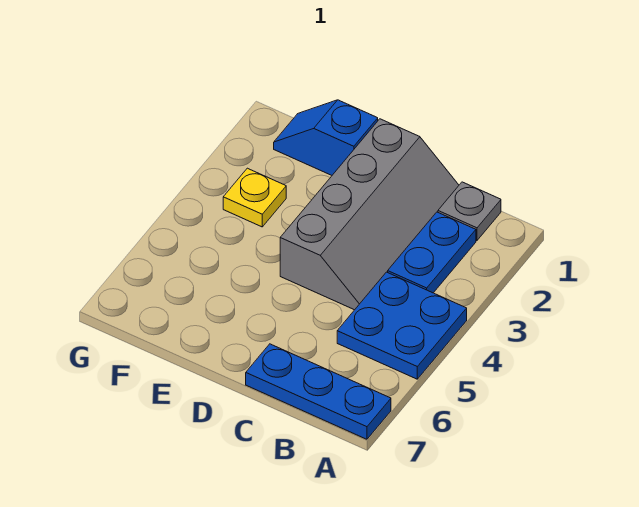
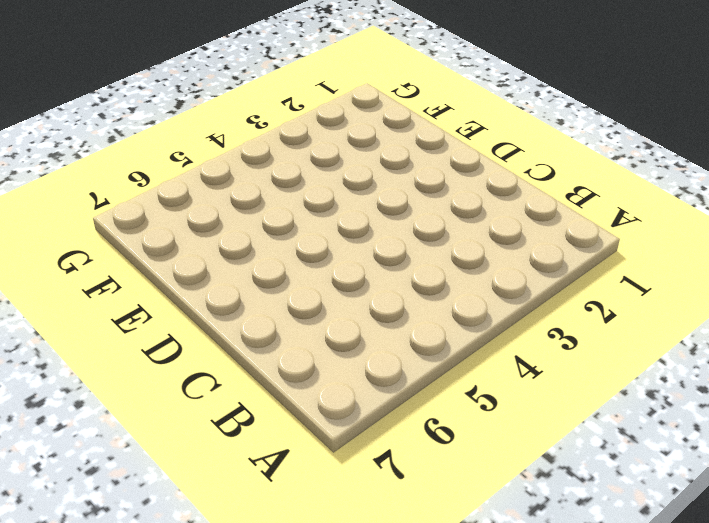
none -> blue 2x2 plate [337,272,467,379]
none -> blue 1x3 plate [246,344,391,439]

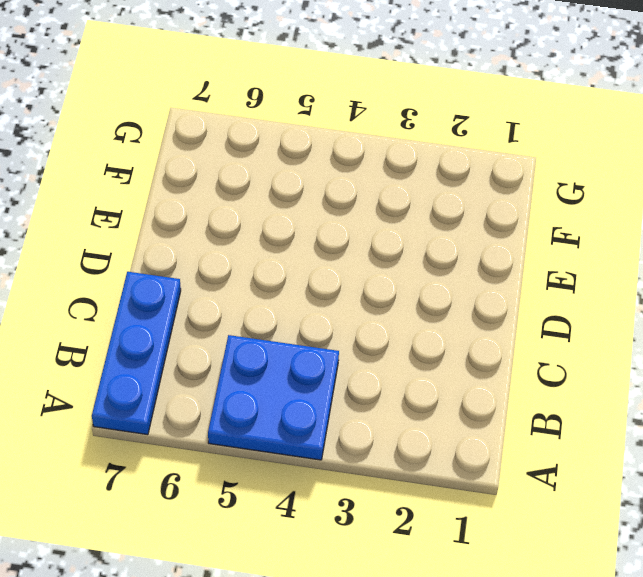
none -> grey 1x1 plate [438,182,501,240]
none -> blue 1x2 plate [388,212,476,293]

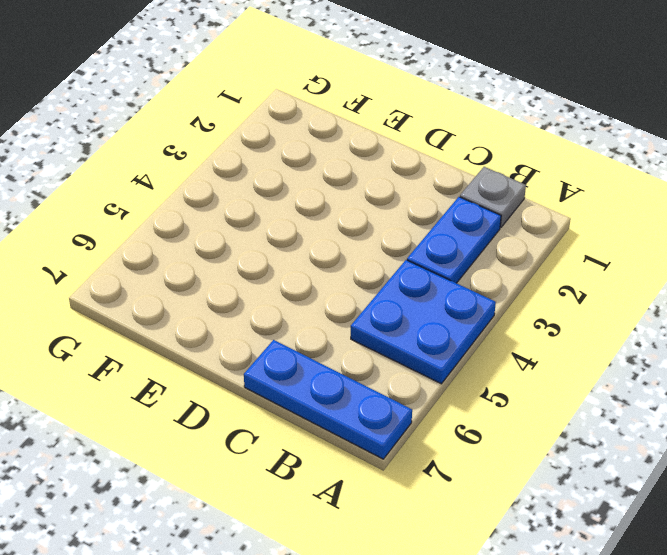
none -> grey 2x4 slope [280,119,459,310]
none -> blue 1x2 slope [274,100,378,175]

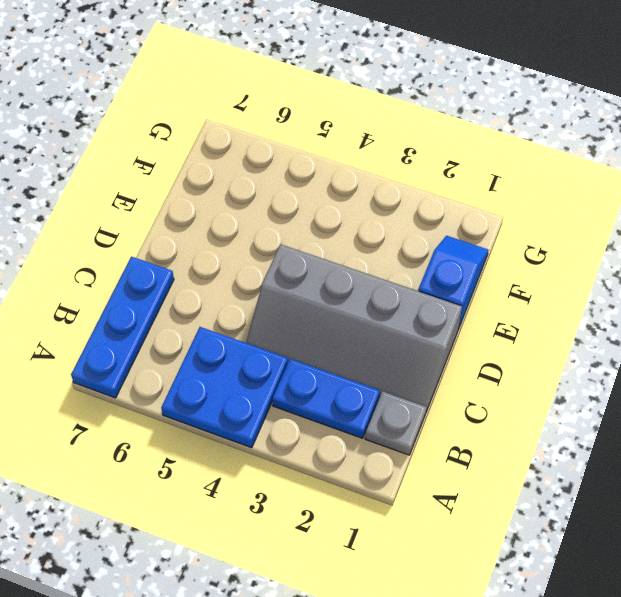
none -> yellow 1x1 plate [223,168,286,227]

